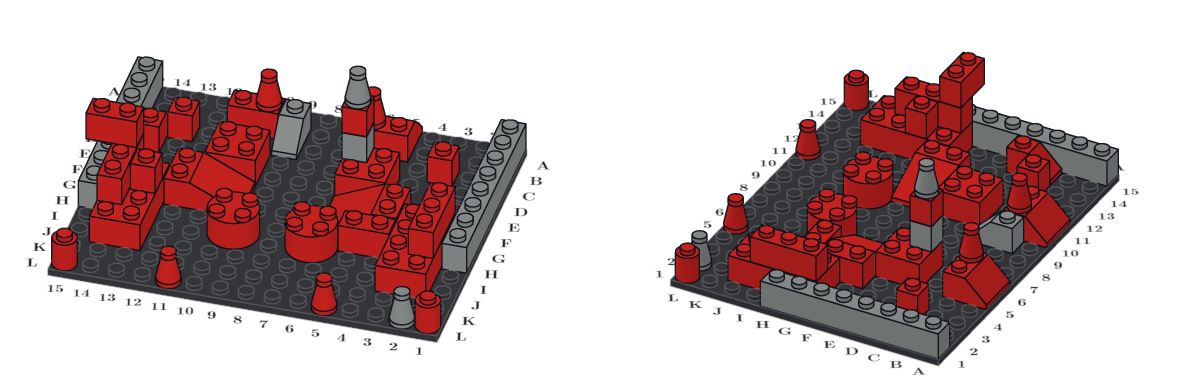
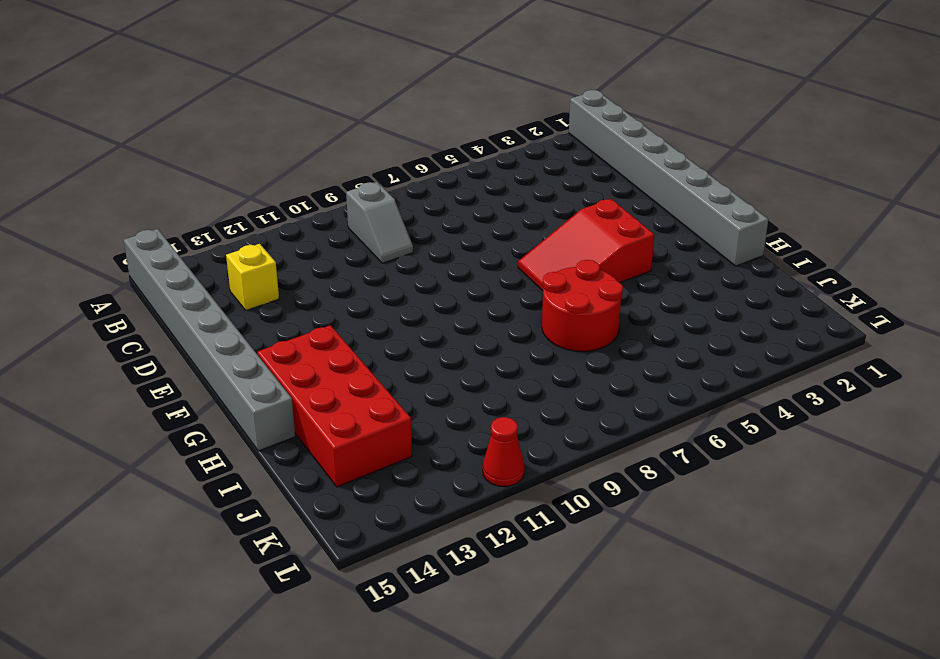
yellow 1x1 brick [226,244,279,310] -> red 1x1 brick [167,97,200,142]
none -> red 2x2 slope [374,116,422,162]
none -> red 2x2 slope [227,90,286,139]
none -> red 1x1 brick [427,142,459,186]
none -> red 1x2 slope [144,108,168,152]

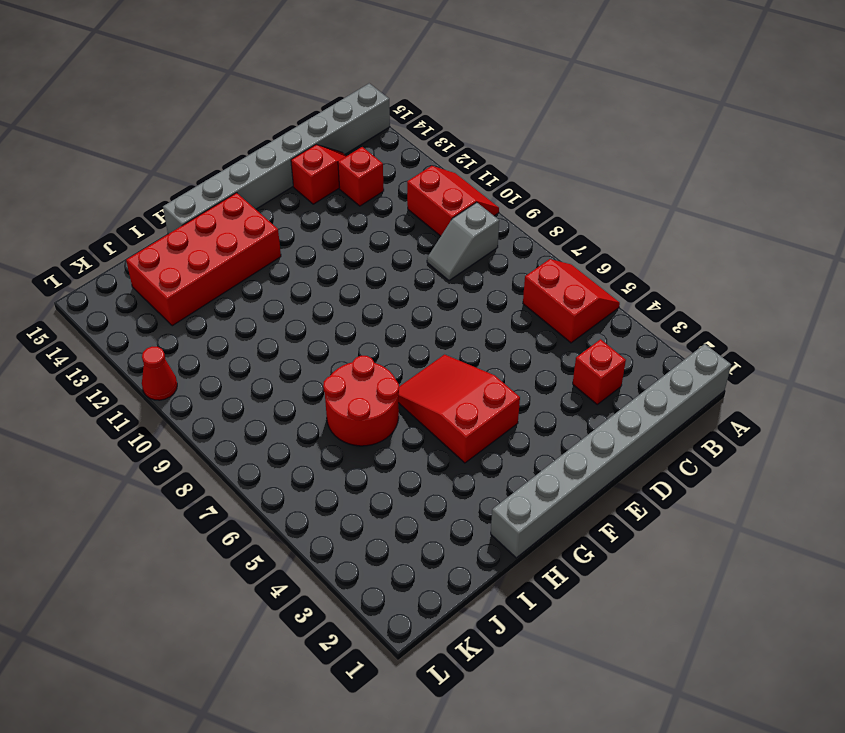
none -> red 2x2 brick [335,148,400,196]
none -> red 2x2 brick [205,122,270,186]
none -> red 2x3 slope [164,148,255,212]
none -> red 2x4 brick [375,204,455,298]

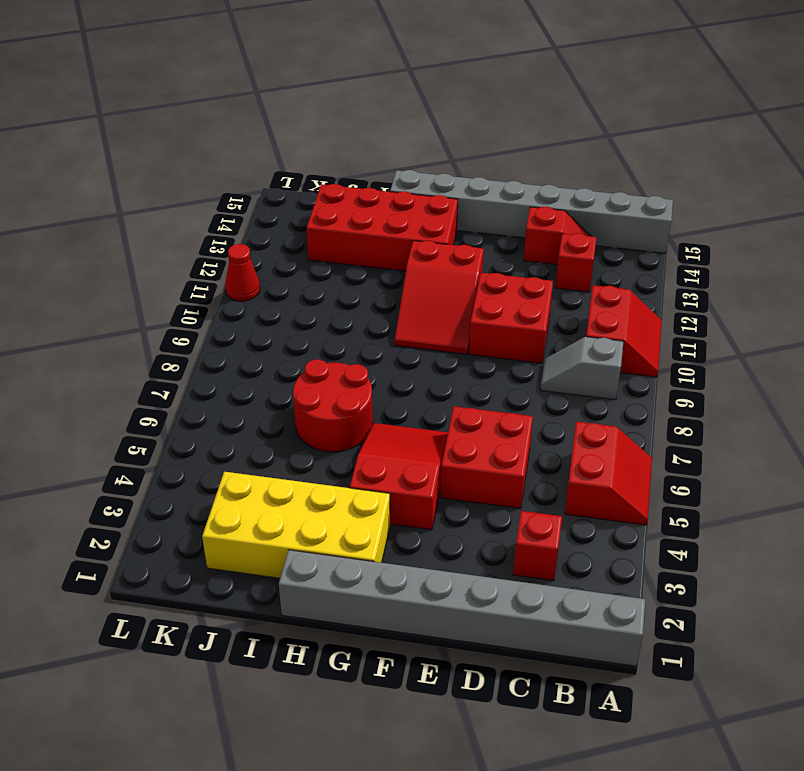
yellow 2x4 brick [202,472,390,578] -> red 2x4 brick [375,204,455,298]
none -> red 1x2 brick [338,211,396,258]
none -> red 2x2 round brick [207,188,260,249]
none -> red 1x1 round brick [415,291,441,334]
none -> grey 1x1 cone [389,287,415,329]

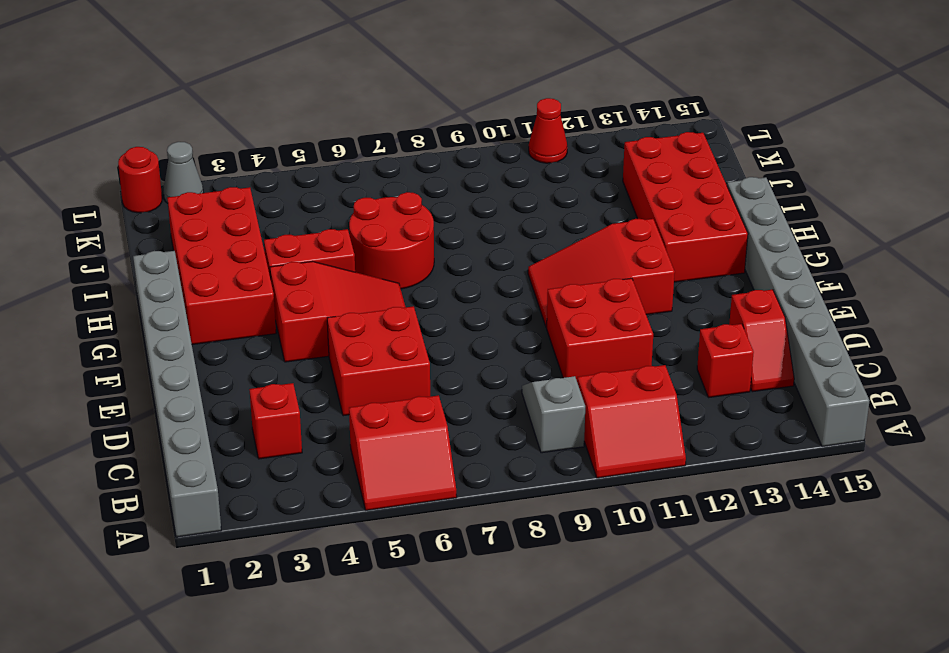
none -> red 2x2 round brick [207,188,260,249]
none -> red 1x1 cone [311,273,337,316]
none -> red 1x1 round brick [52,228,77,271]
none -> red 1x1 cone [369,87,386,130]

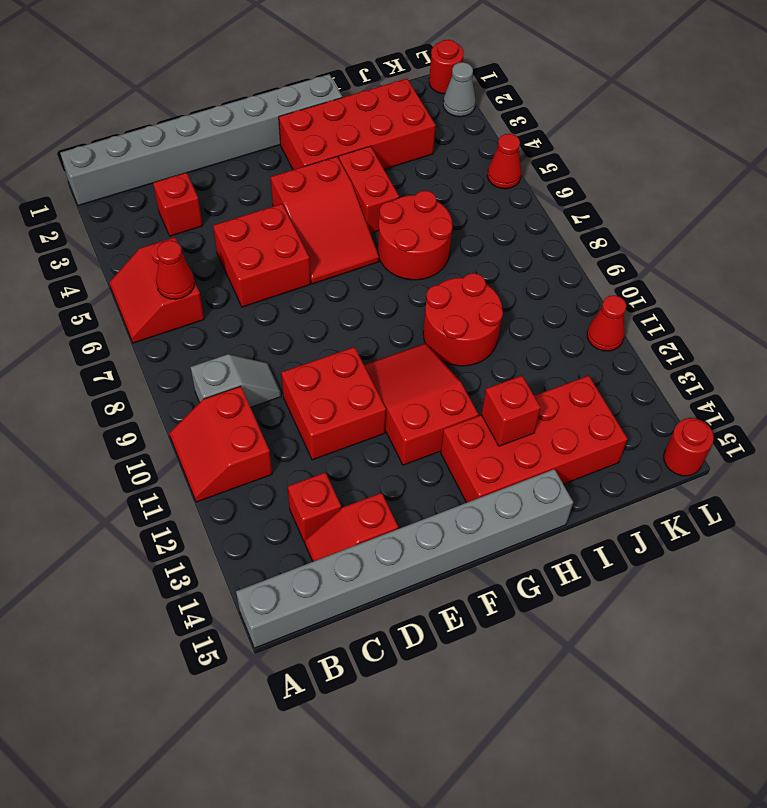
none -> red 1x1 cone [256,69,282,112]
none -> grey 1x1 brick [342,123,374,163]
none -> red 1x3 brick [408,183,455,258]
none -> red 1x3 brick [97,134,144,205]

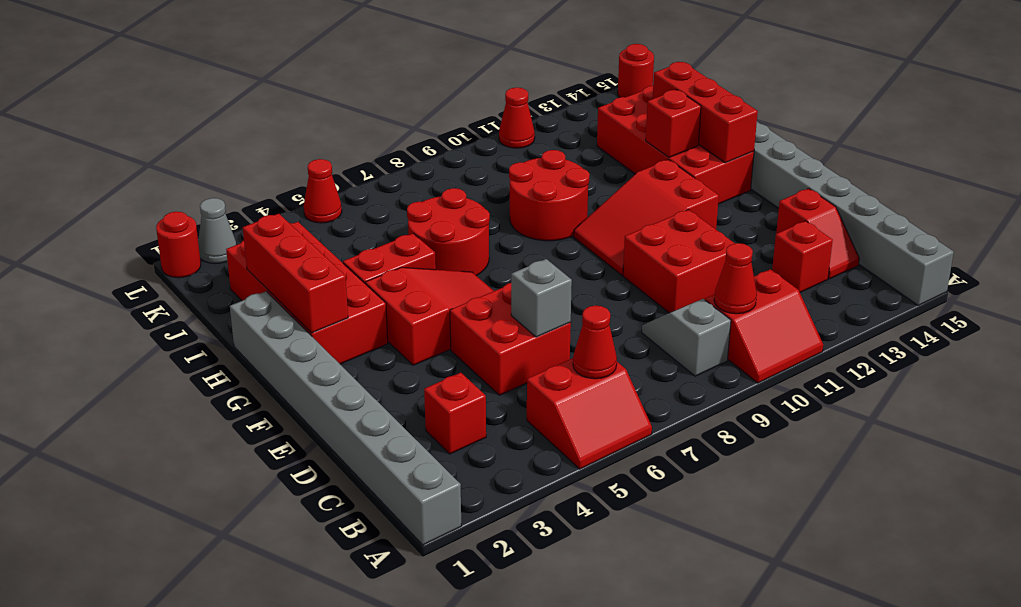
none -> red 1x1 brick [342,96,374,137]
none -> red 1x2 brick [86,98,144,148]
none -> grey 1x1 cone [345,66,371,109]

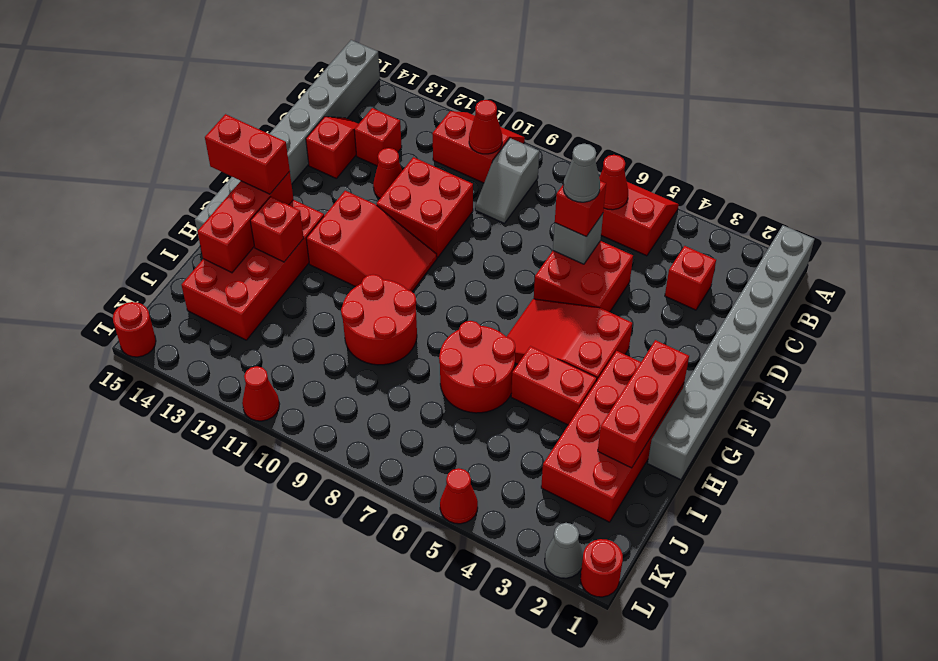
red 1x1 cone [373,148,402,198] -> none

